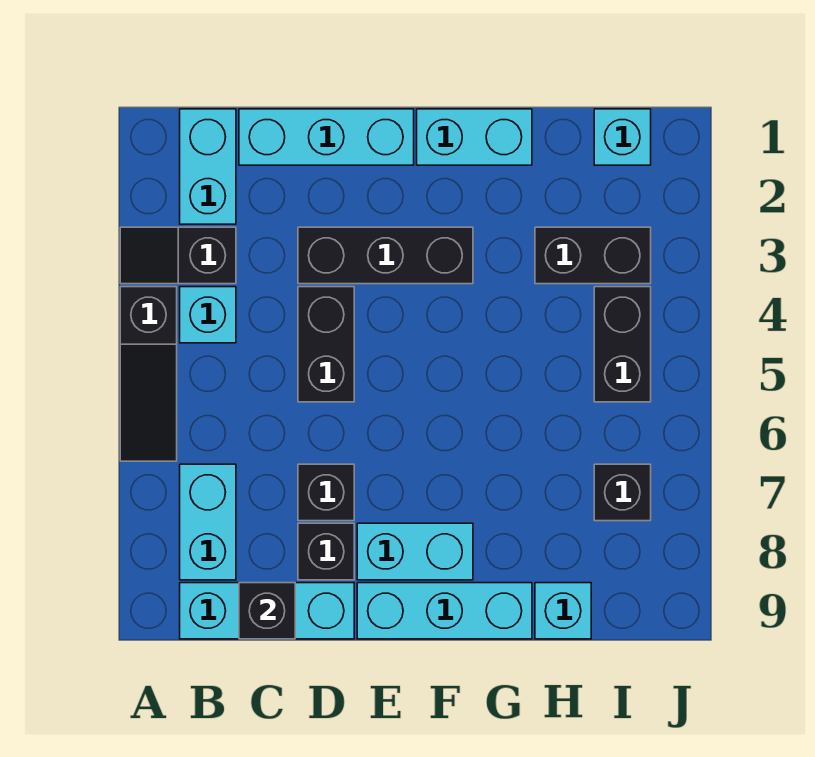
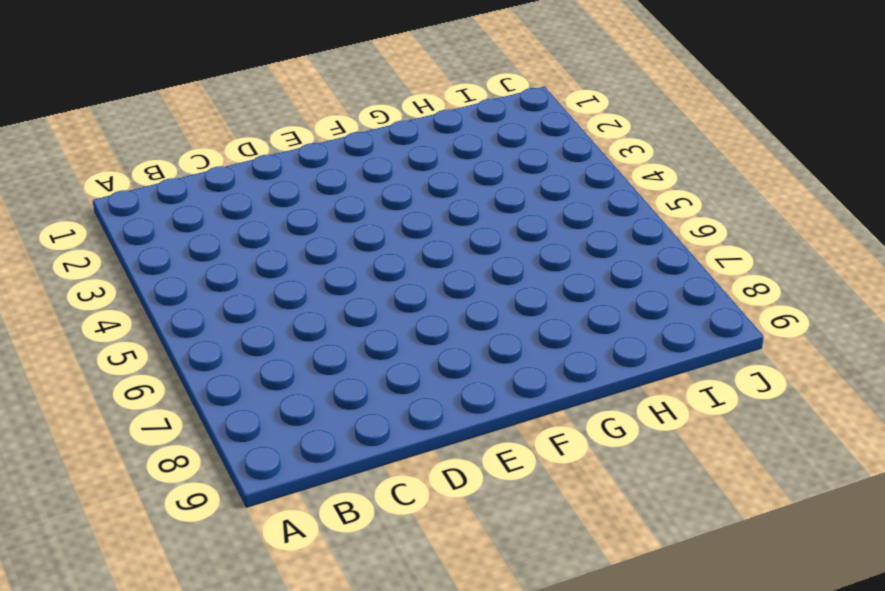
none -> black 1x2 slope [120,227,236,284]
none -> black 1x3 slope [120,287,177,461]
none -> cyan 1x2 brick [180,109,236,224]

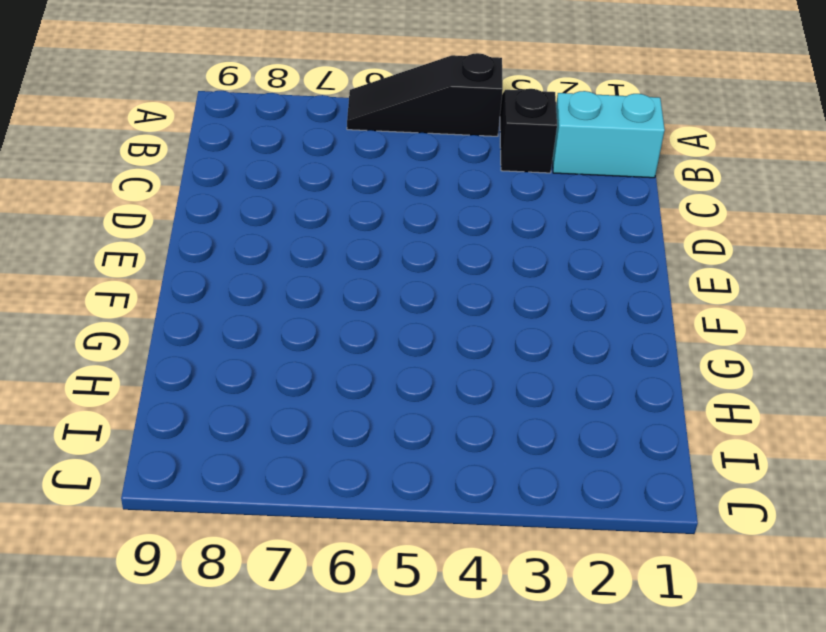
none -> cyan 1x1 brick [180,287,236,343]
none -> cyan 1x2 brick [180,464,236,580]
none -> cyan 1x3 brick [180,583,354,639]

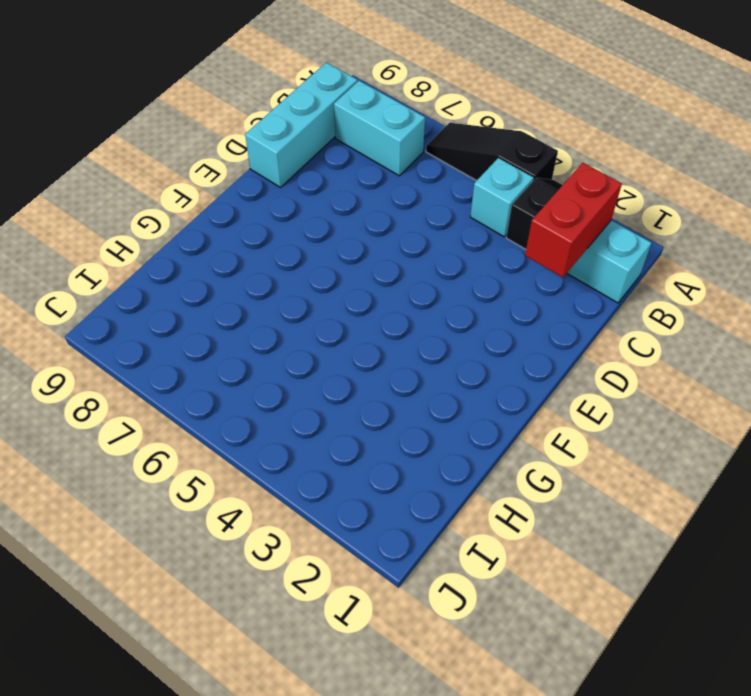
red 1x2 brick [525,163,622,278] -> none
none -> cyan 1x3 brick [239,109,414,165]
none -> black 1x3 brick [298,227,473,284]
none -> black 1x2 brick [298,287,354,402]

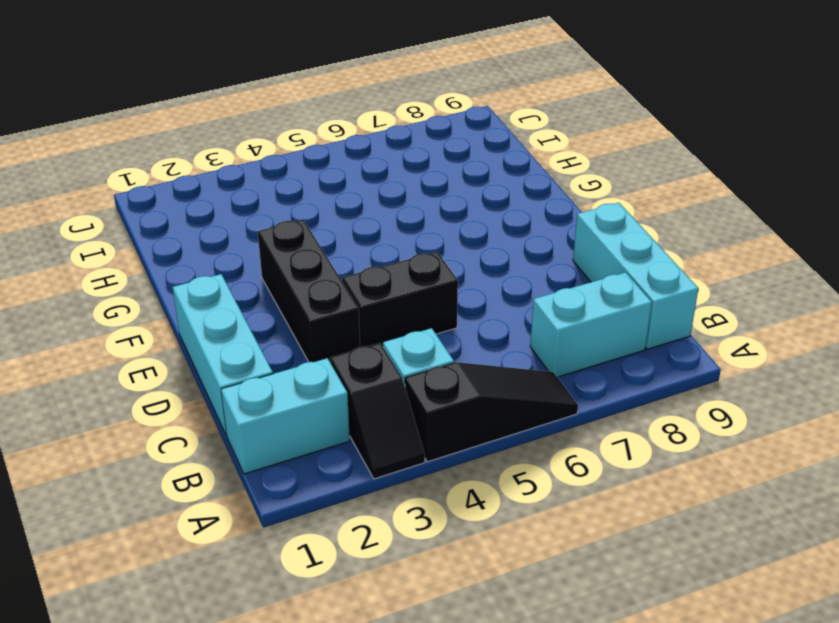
none -> black 1x1 brick [298,464,354,521]
none -> black 1x1 brick [298,523,354,580]
none -> cyan 1x2 brick [357,523,473,580]

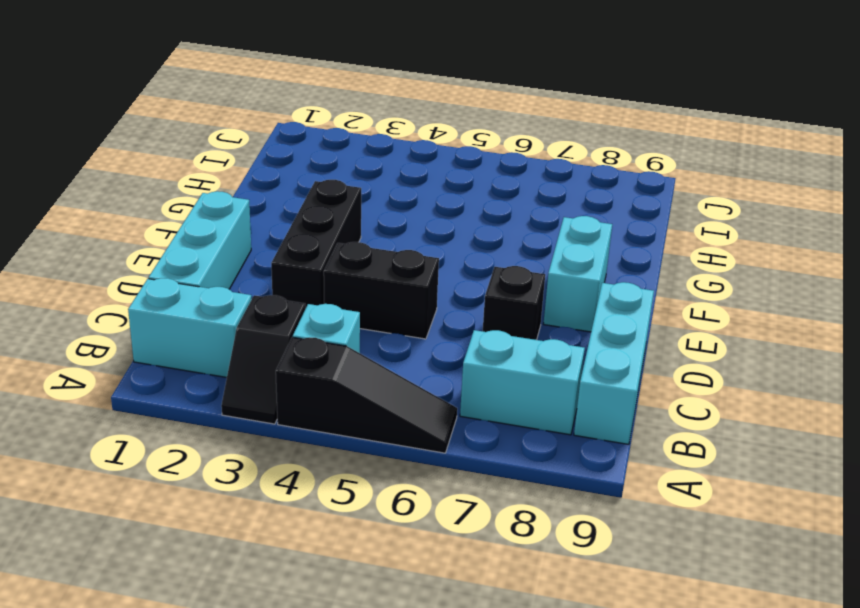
none -> black 1x1 brick [298,523,354,580]
none -> cyan 1x3 brick [357,583,532,639]
none -> cyan 1x2 brick [417,109,532,165]

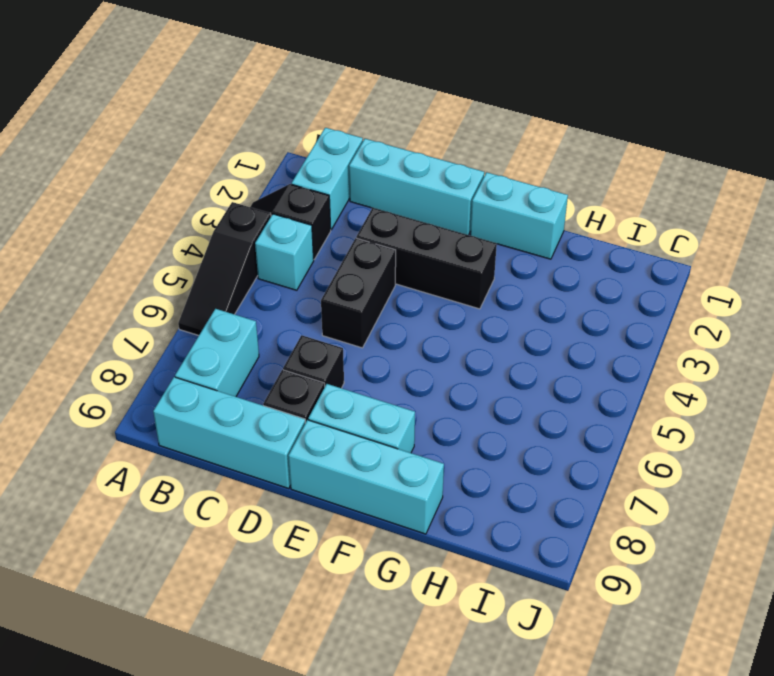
none -> black 1x2 brick [535,227,651,284]
none -> cyan 1x1 brick [535,583,591,639]
none -> cyan 1x1 brick [594,109,651,165]

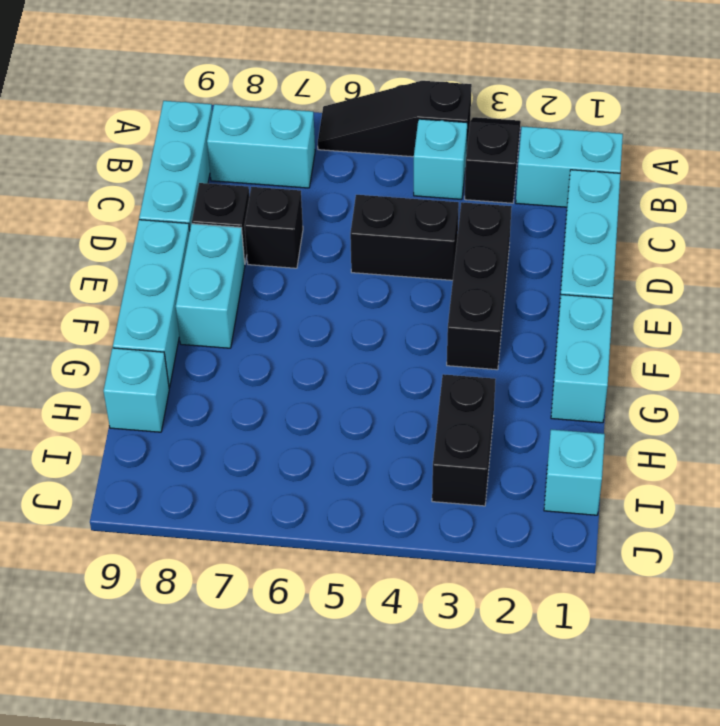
none -> black 1x2 brick [594,287,651,402]
none -> black 1x1 brick [594,464,651,521]
none -> black 1x1 brick [239,583,295,639]

